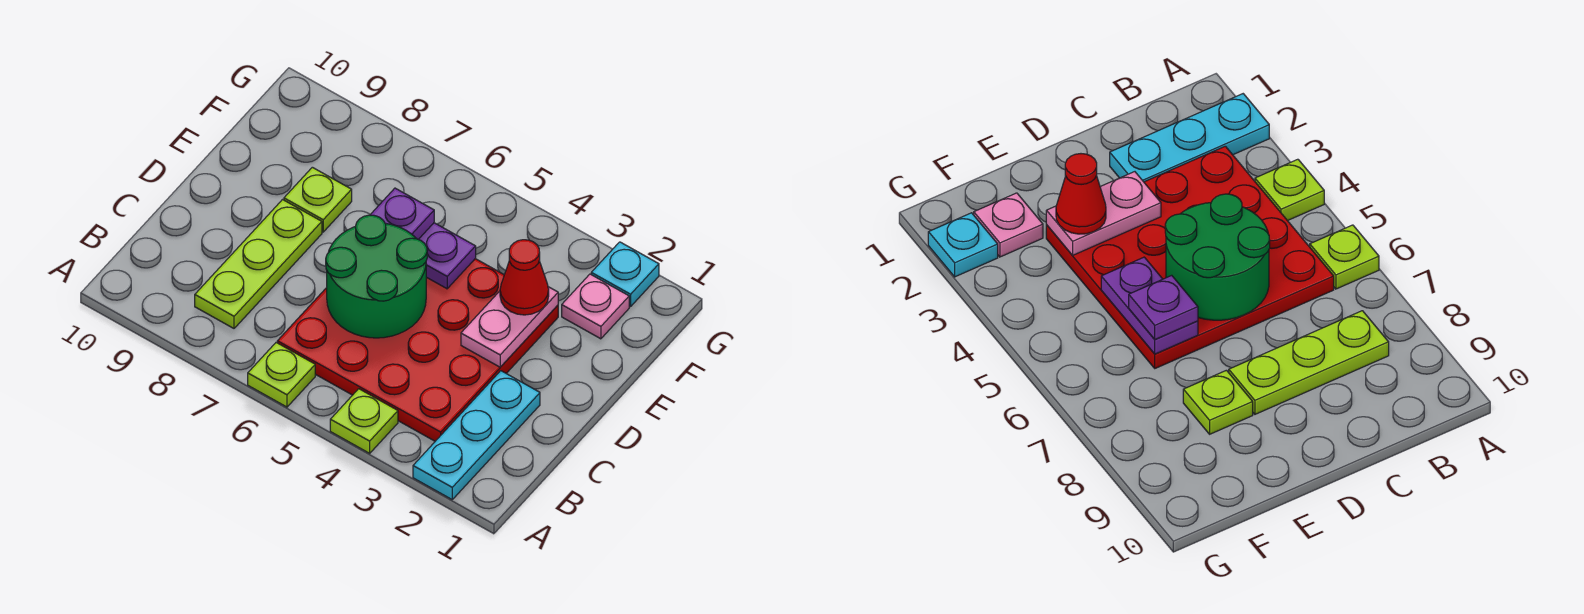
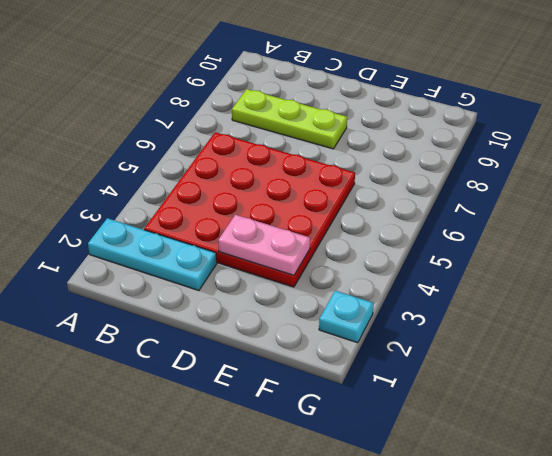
none -> lime 1x1 plate [330,389,398,453]
none -> lime 1x1 plate [248,343,315,407]
none -> lime 1x1 plate [284,167,352,232]

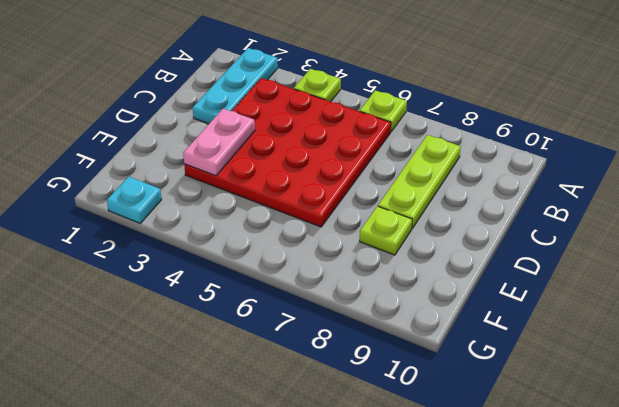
none -> pink 1x1 plate [562,274,629,339]
none -> green 2x2 round brick [326,215,427,338]
none -> purple 1x2 plate [419,223,476,289]

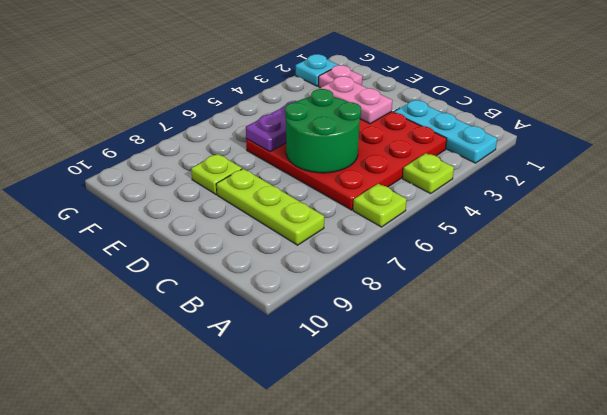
none -> red 1x1 cone [500,240,549,315]
none -> purple 1x1 plate [370,188,434,239]

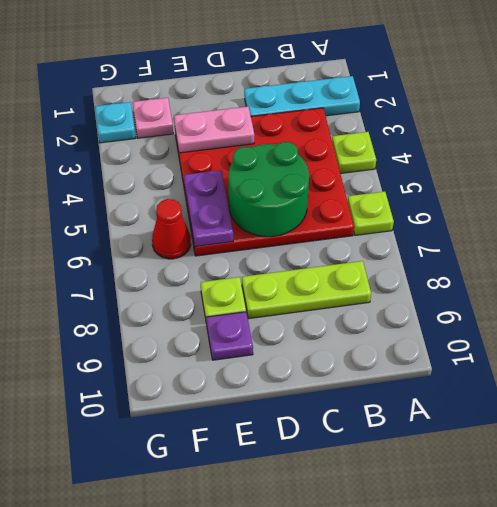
purple 1x1 plate [206,312,253,360] -> purple 1x1 plate moved to [370,188,434,239]
red 1x1 cone [152,199,191,259] -> red 1x1 cone moved to [500,240,549,315]

